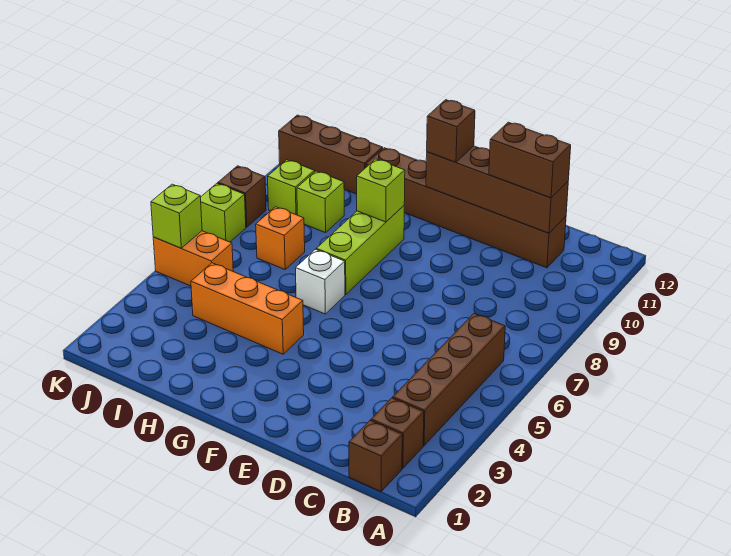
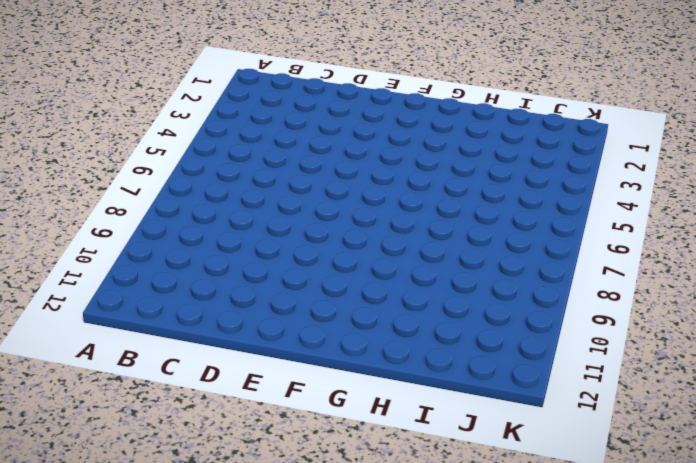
none -> brown 1x1 brick [349,421,402,491]
none -> brown 1x1 brick [371,398,424,468]
none -> brown 1x4 brick [393,313,505,446]

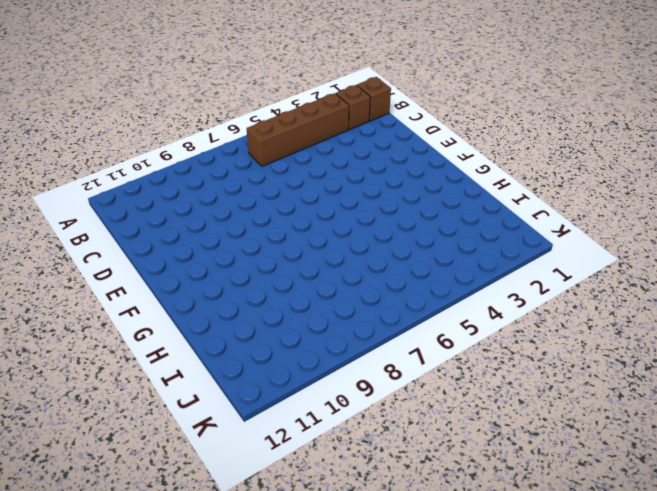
none -> brown 1x6 brick [366,148,566,268]
none -> orange 1x3 brick [191,263,304,354]
none -> white 1x1 brick [295,250,345,314]

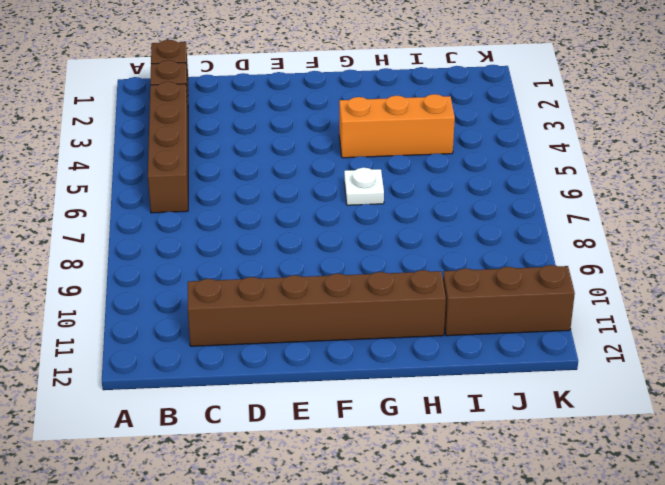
white 1x1 plate [344,168,384,205] -> white 1x1 brick [295,250,345,314]
none -> lime 1x3 brick [316,206,404,295]
none -> orange 1x1 brick [256,207,305,270]
none -> lime 1x1 brick [297,171,344,233]

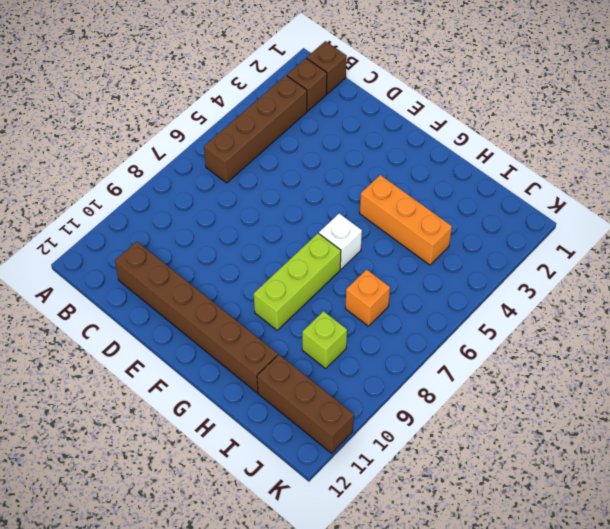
none -> orange 1x2 brick [153,231,233,286]
none -> lime 1x1 brick [268,160,315,215]
none -> lime 1x1 brick [200,184,246,242]

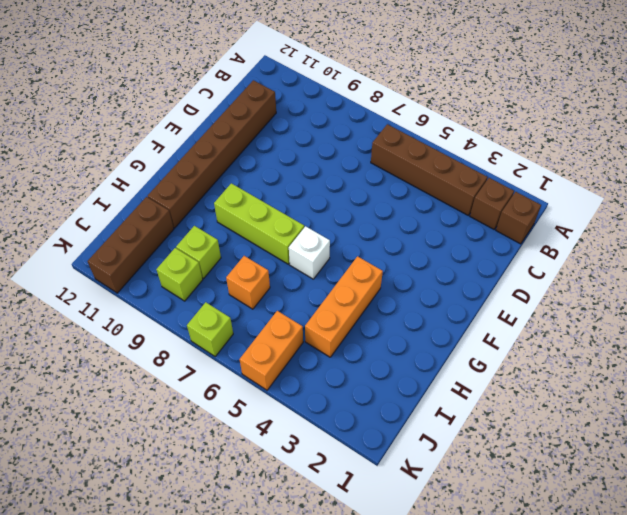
none -> brown 1x1 brick [218,166,266,227]
none -> brown 1x4 brick [426,146,568,233]
none -> lime 1x1 brick [357,159,405,222]

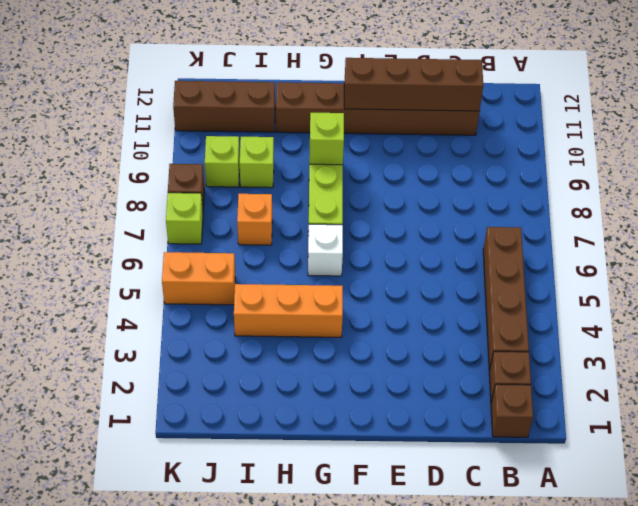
none -> lime 1x1 brick [151,184,202,248]
none -> brown 1x2 brick [489,122,571,198]
none -> brown 1x1 brick [427,100,475,162]

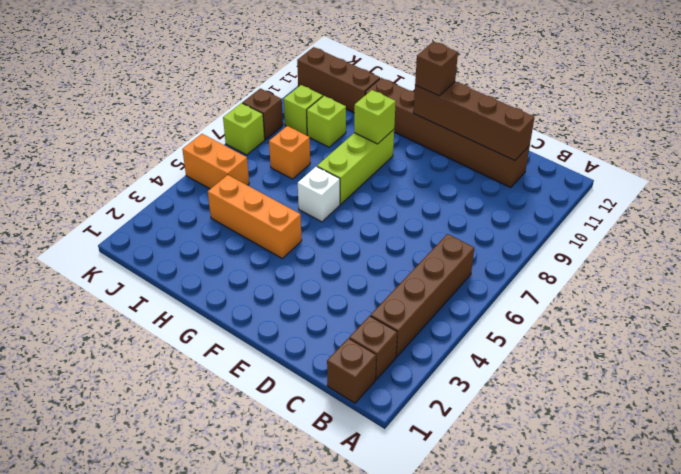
none -> lime 1x1 brick [151,184,202,248]
none -> brown 1x2 brick [489,122,571,198]

